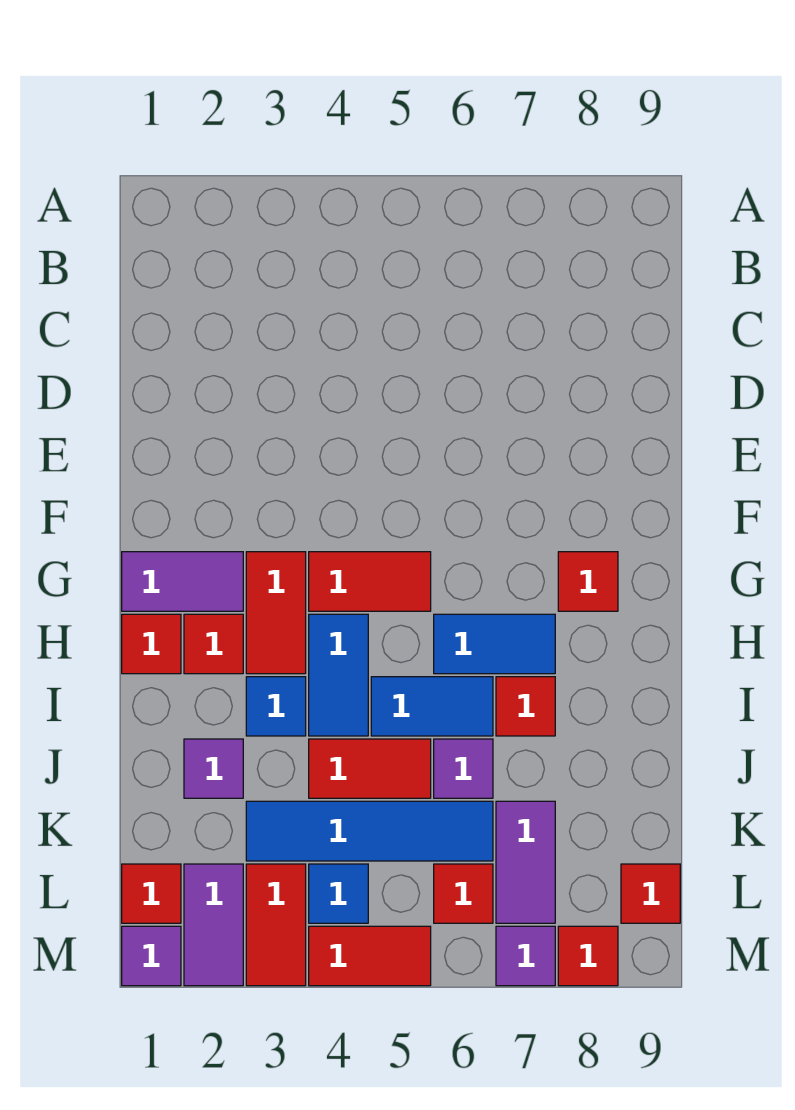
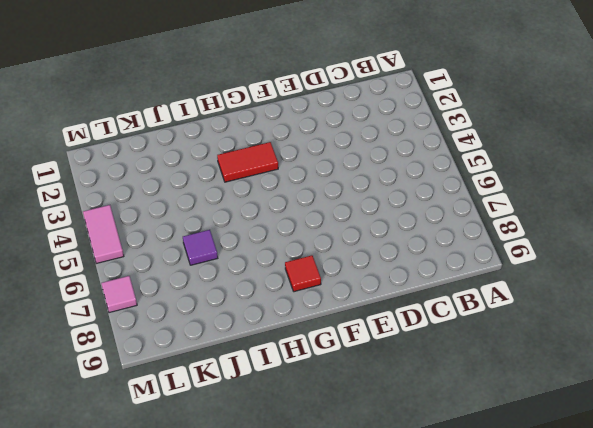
pink 1x2 tile [83,205,124,264] -> red 1x2 tile [309,926,431,986]
pink 1x1 tile [101,276,137,313] -> purple 1x1 tile [496,926,555,986]
none -> purple 1x2 tile [122,552,243,611]
none -> red 1x2 tile [309,552,431,611]
none -> red 1x1 tile [122,614,181,674]

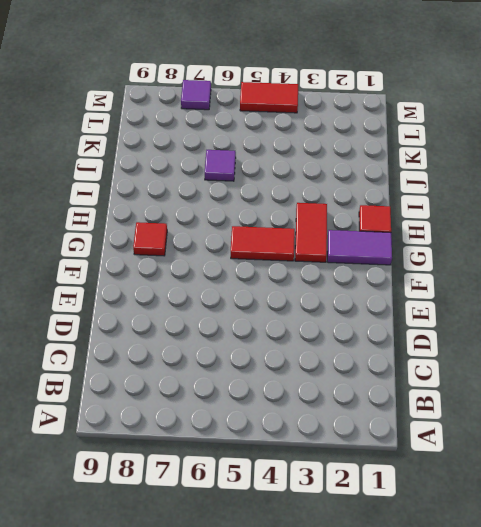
none -> red 1x1 tile [184,614,243,674]
none -> blue 1x2 tile [309,614,368,736]
none -> blue 1x2 tile [434,614,555,674]

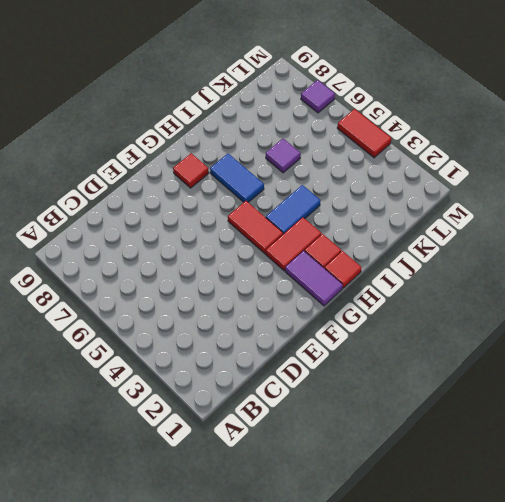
none -> blue 1x1 tile [246,677,306,736]
none -> blue 1x2 tile [371,677,493,736]
none -> red 1x1 tile [496,677,555,736]

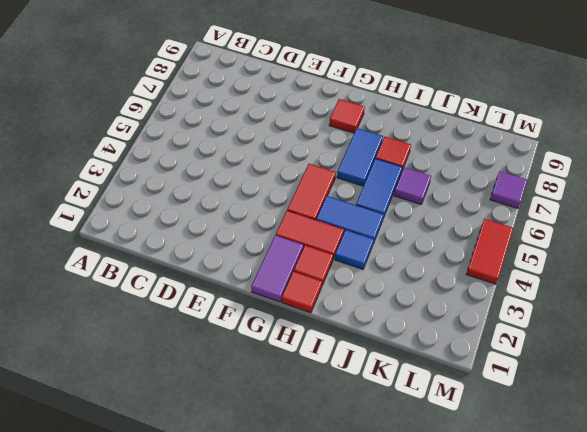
none -> purple 1x1 tile [184,739,243,798]
none -> red 1x2 tile [309,739,431,798]
none -> blue 1x4 tile [246,801,493,861]

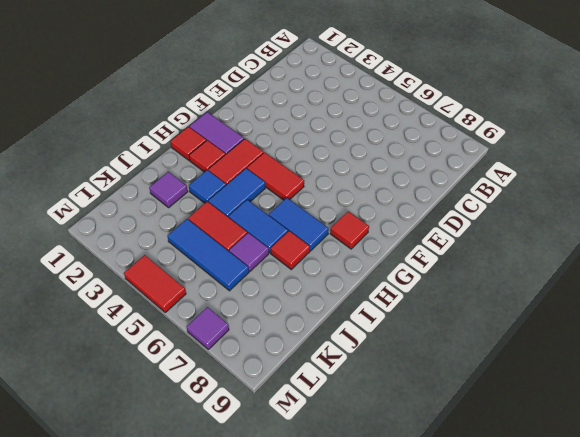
blue 1x3 tile [167,219,249,291] -> blue 1x4 tile [246,801,493,861]
none -> purple 1x2 tile [496,801,555,923]
none -> red 1x1 tile [122,864,181,923]
none -> purple 1x2 tile [184,864,243,986]

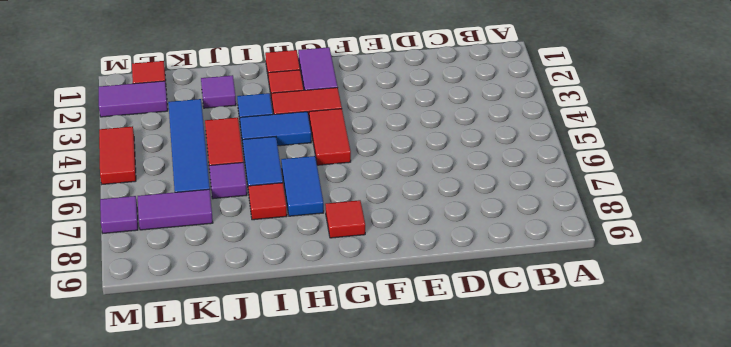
none -> red 1x2 tile [246,864,306,986]
none -> blue 1x1 tile [309,864,368,923]
none -> red 1x1 tile [434,864,493,923]

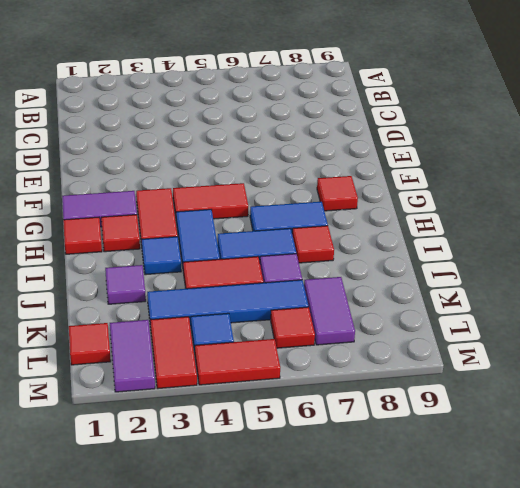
none -> red 1x1 tile [621,864,680,923]
none -> purple 1x1 tile [122,926,181,986]
none -> purple 1x1 tile [496,926,555,986]

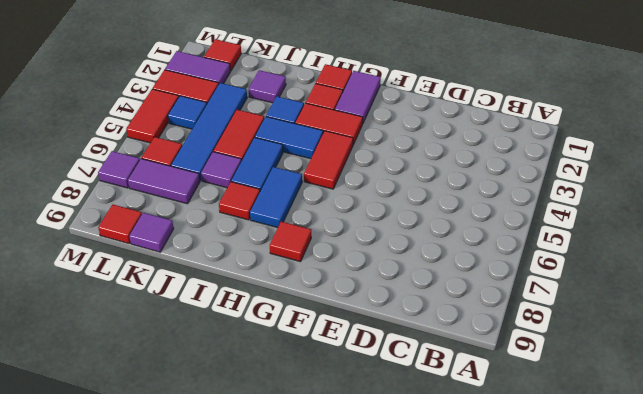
purple 1x1 tile [129,213,174,252] -> purple 1x1 tile moved to [122,926,181,986]
none -> red 1x1 tile [558,926,618,986]

